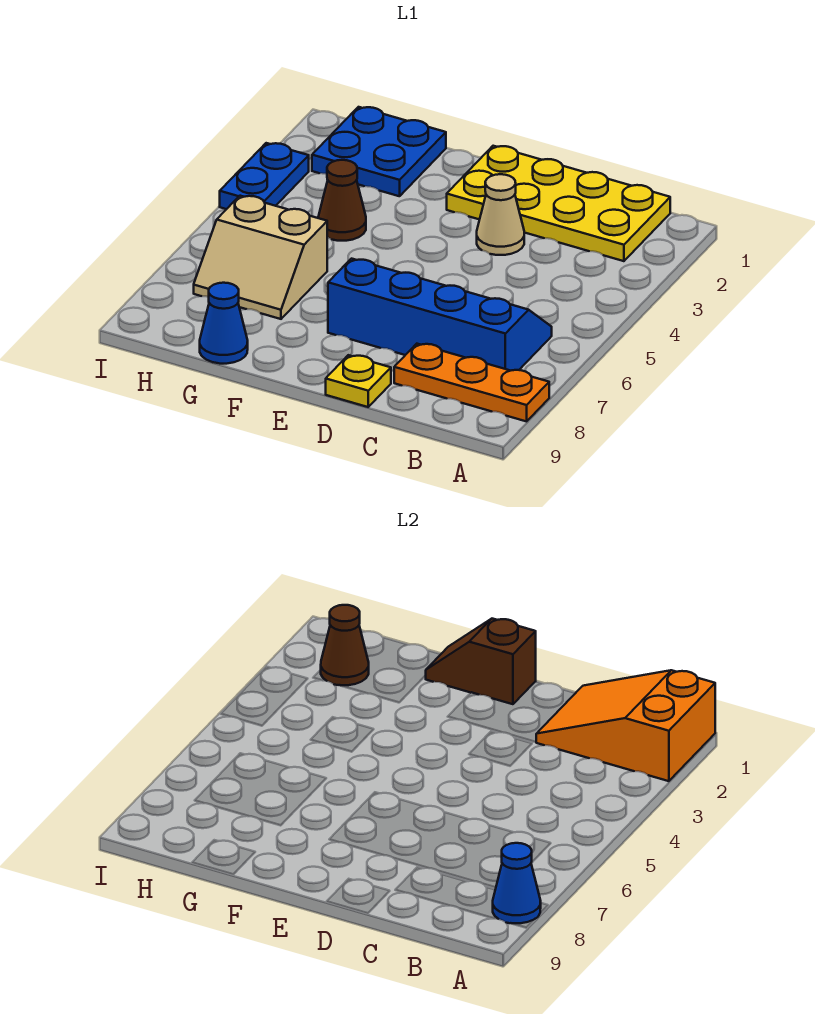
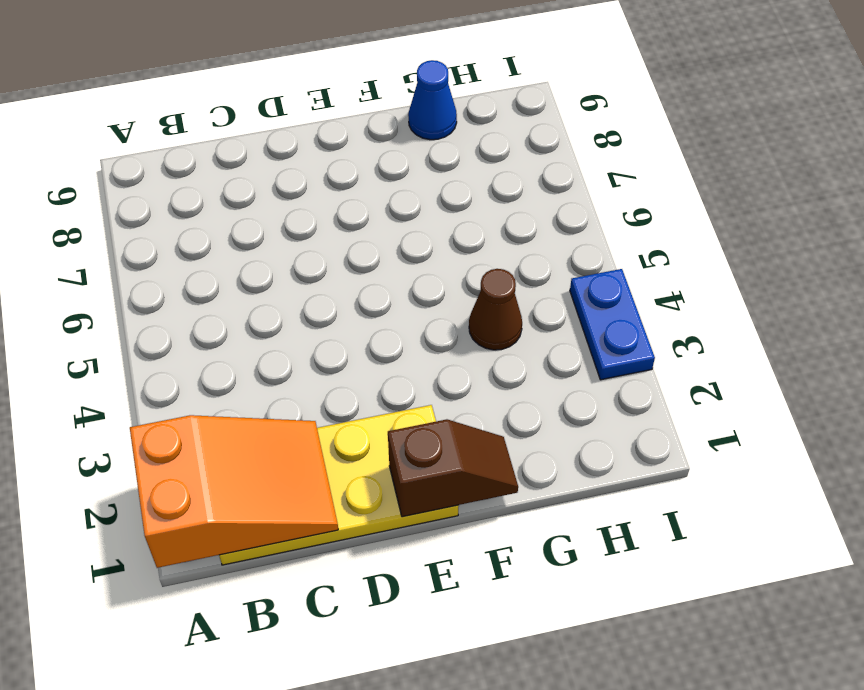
none -> orange 1x3 plate [394,344,549,421]
none -> blue 2x4 slope [328,259,552,371]
none -> tan 1x1 cone [477,174,524,255]

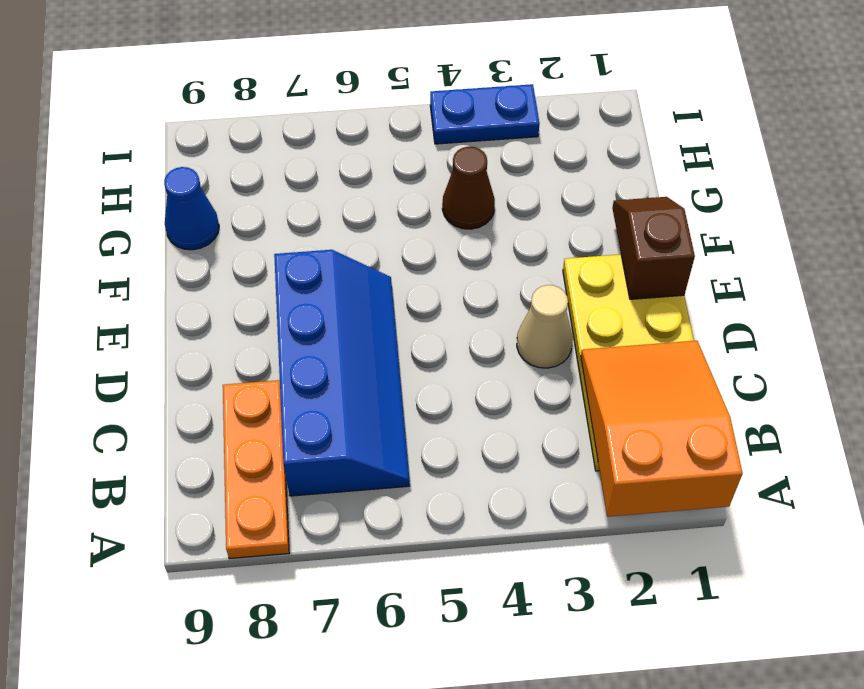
none -> yellow 1x1 plate [326,355,391,407]
none -> blue 2x2 plate [312,107,446,196]
none -> tan 2x2 slope [194,196,327,319]

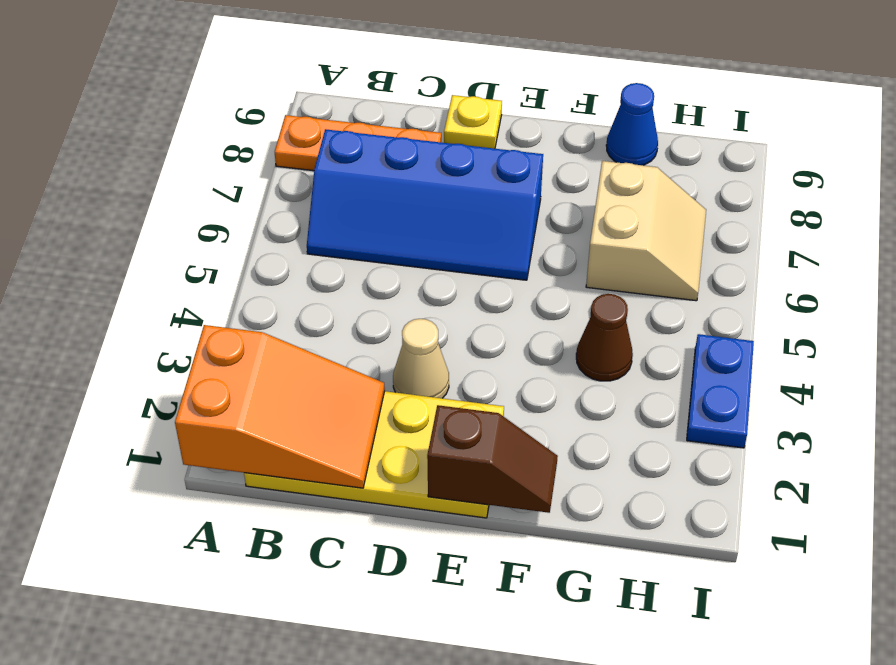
tan 2x2 slope [586,161,706,301] -> tan 2x2 slope turned to [194,196,327,319]
none -> blue 2x2 plate [312,107,446,196]
none -> blue 1x1 cone [493,843,541,923]
none -> brown 1x1 cone [321,605,369,685]

